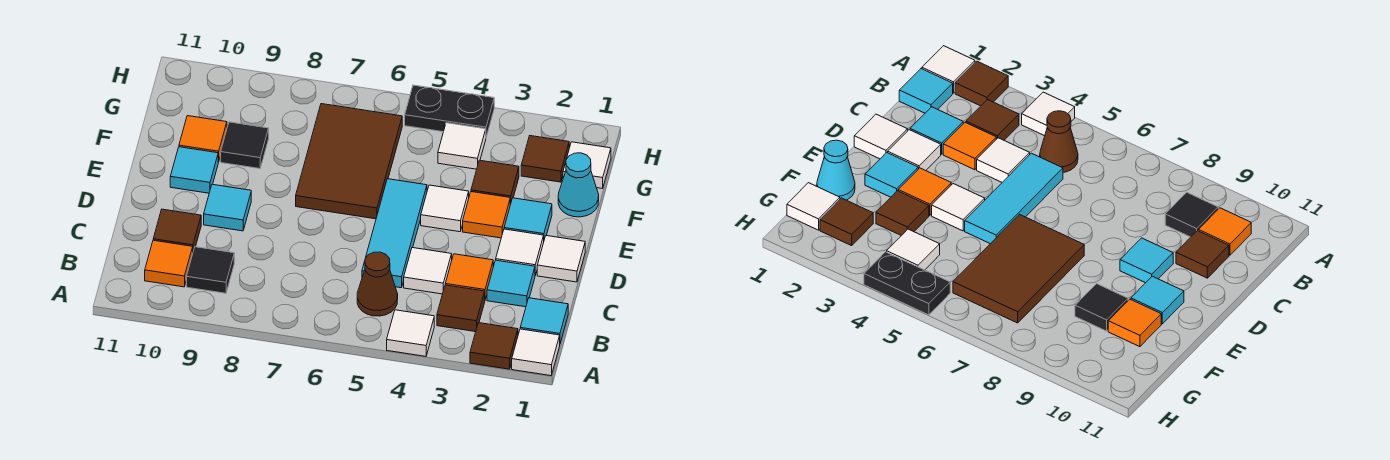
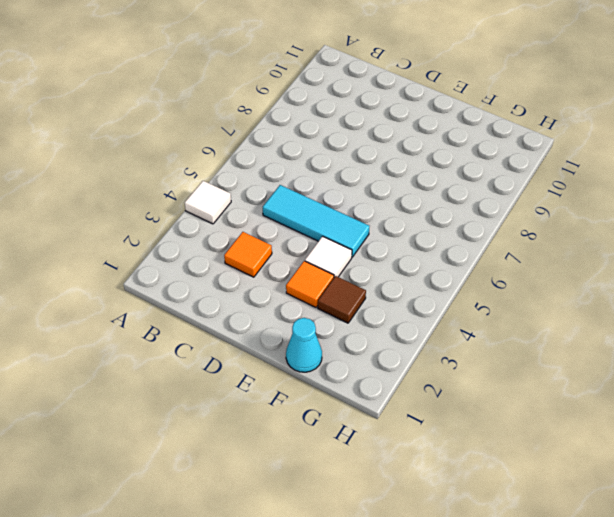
none -> white 1x1 tile [512,329,560,376]
none -> brown 1x1 tile [470,323,518,369]
none -> cyan 1x1 tile [520,298,568,343]

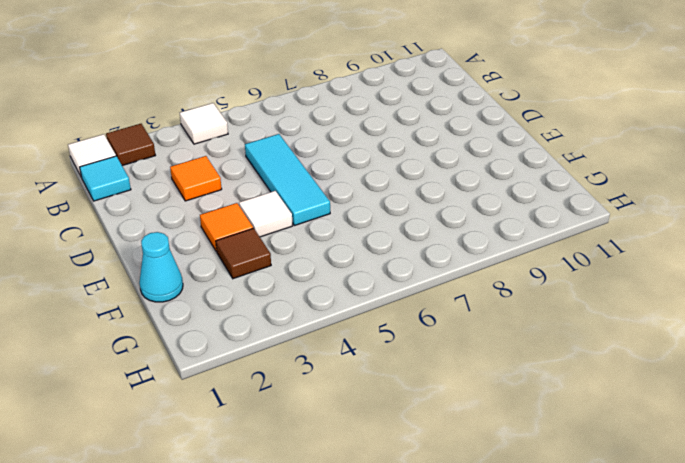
none -> brown 1x1 tile [437,285,485,332]
none -> brown 1x1 cone [357,252,398,316]
none -> black 1x1 tile [187,247,234,293]

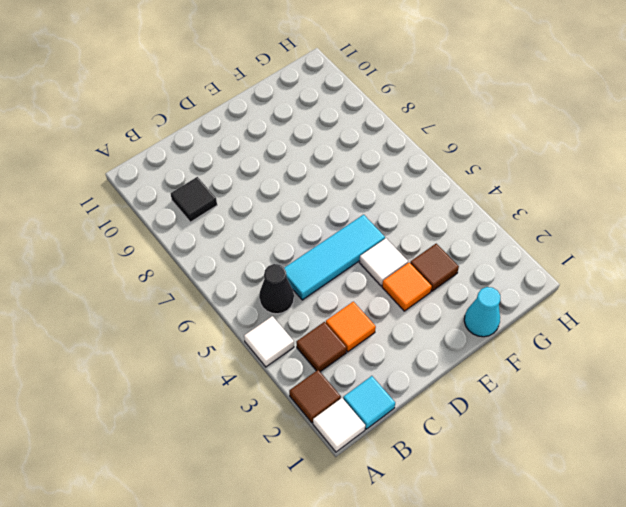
black 1x1 cone [259,264,294,314] -> brown 1x1 cone [357,252,398,316]
none -> orange 1x1 tile [145,240,193,287]
none -> cyan 1x1 tile [487,260,535,307]
none -> white 1x1 tile [404,248,452,294]

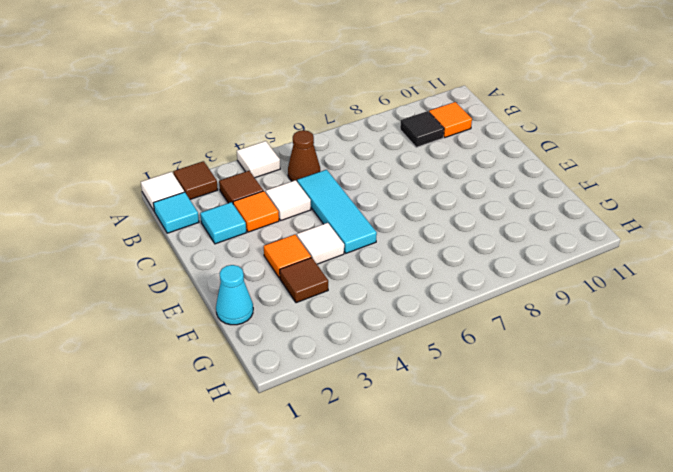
none -> brown 1x1 tile [153,209,201,251]
none -> white 1x1 tile [537,236,585,282]
none -> white 1x1 tile [496,229,544,275]

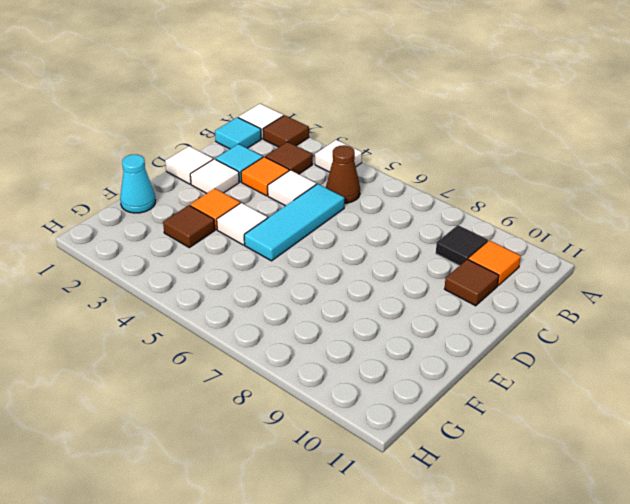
none -> cyan 1x1 tile [204,184,251,231]
none -> cyan 1x1 tile [504,198,552,239]
none -> brown 2x3 tile [296,104,402,219]

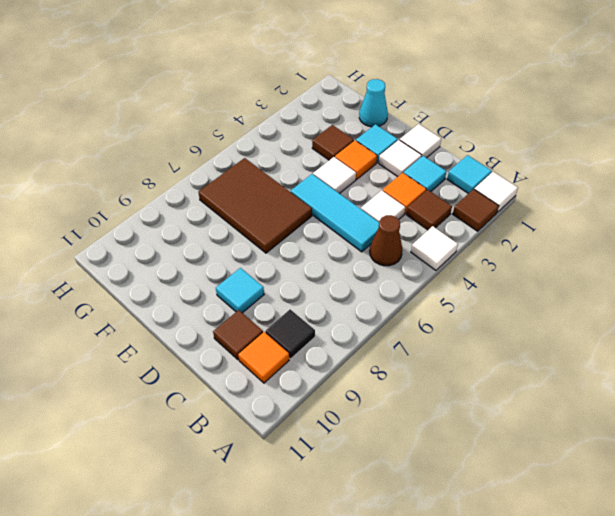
none -> cyan 1x1 tile [170,147,218,193]
none -> black 1x1 tile [221,122,269,169]
none -> orange 1x1 tile [179,116,227,162]

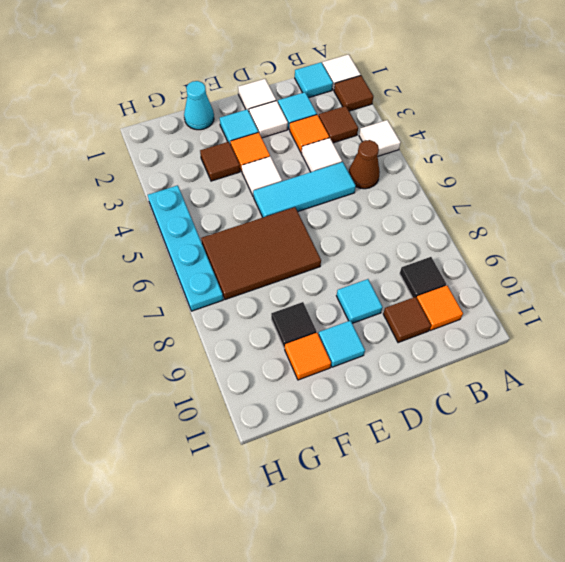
cyan 1x4 plate [148,185,223,311] -> black 1x2 plate [405,85,494,137]
none -> white 1x1 tile [563,142,611,189]
none -> brown 1x1 tile [521,136,569,182]
none -> white 1x1 tile [438,123,486,169]

